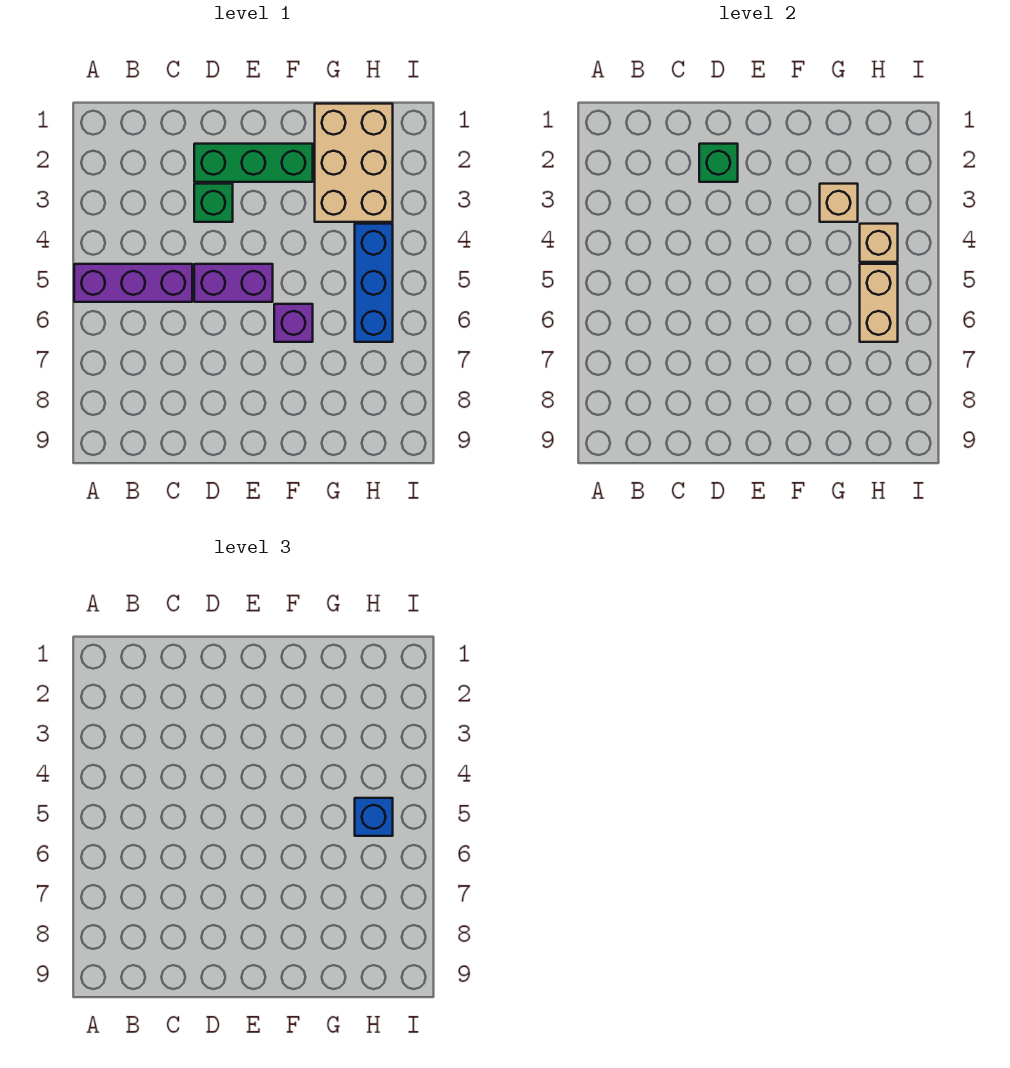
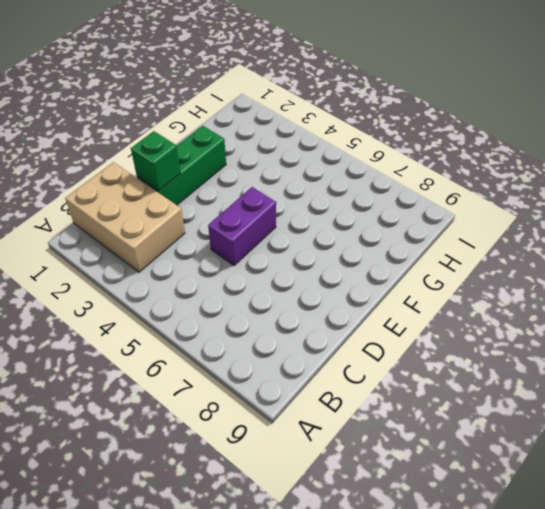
tan 2x3 brick [65,162,185,272] -> tan 2x3 brick moved to [315,104,393,222]
none -> purple 1x3 brick [74,264,192,302]
none -> green 1x1 brick [194,184,233,222]
none -> purple 1x1 brick [274,304,313,342]

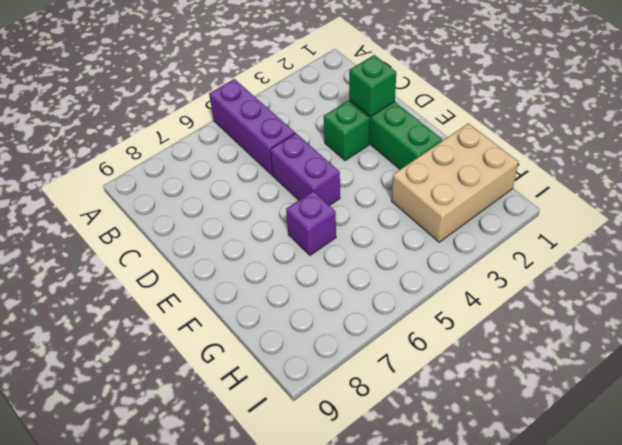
none -> blue 1x3 brick [355,224,393,342]
none -> tan 1x1 brick [820,184,858,222]
none -> tan 1x1 brick [860,224,898,262]

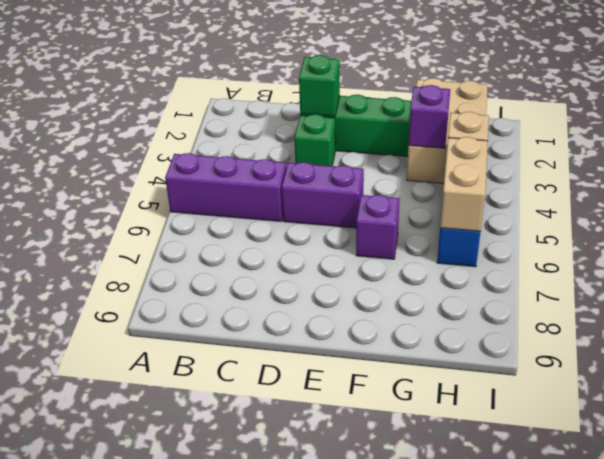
purple 1x1 brick [408,85,450,148] -> tan 1x1 brick [820,184,858,222]
none -> blue 1x1 brick [355,798,393,836]

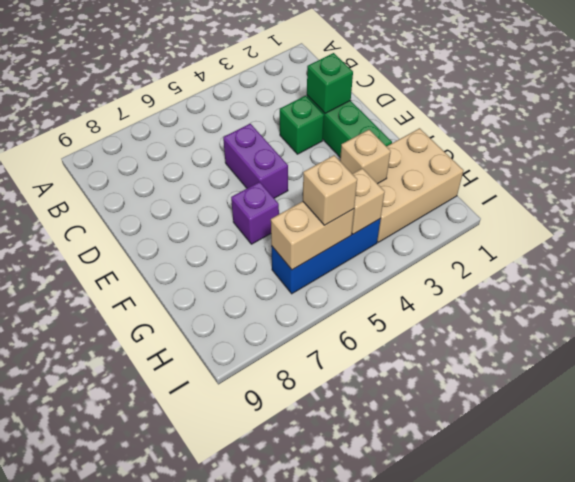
tan 1x1 brick [303,155,357,225] -> blue 1x1 brick [355,798,393,836]
none -> purple 1x3 brick [74,264,192,302]

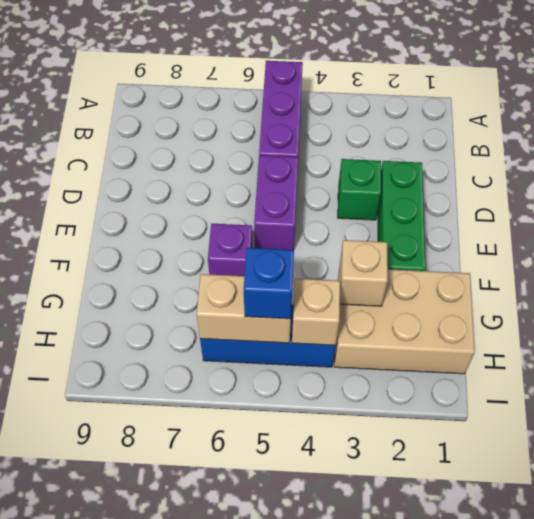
none -> green 1x1 brick [699,144,738,182]

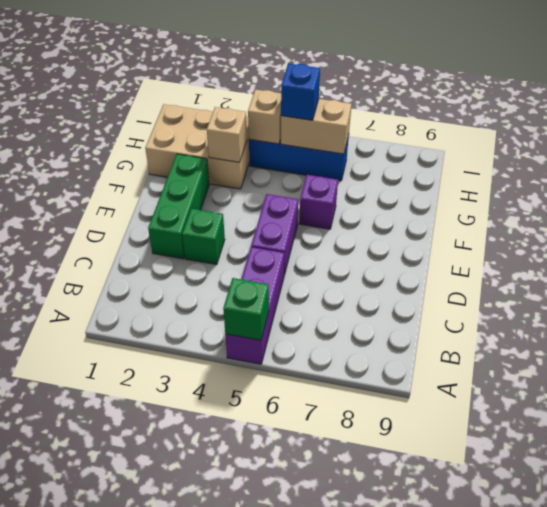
green 1x1 brick [223,278,269,340] -> green 1x1 brick moved to [699,144,738,182]

